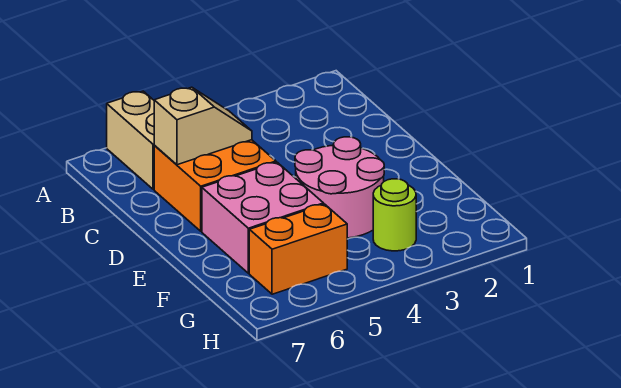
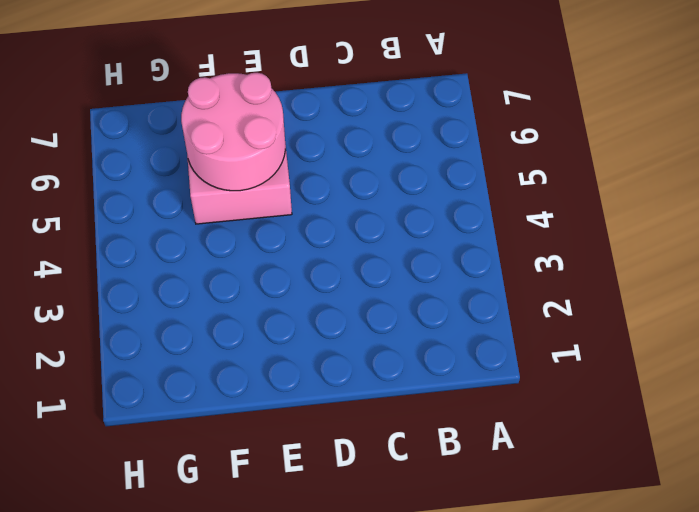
pink 2x2 round brick [181,73,285,191] -> pink 2x2 round brick moved to [295,137,384,238]
none -> tan 1x2 brick [107,91,154,189]
none -> orange 2x2 brick [154,140,276,231]

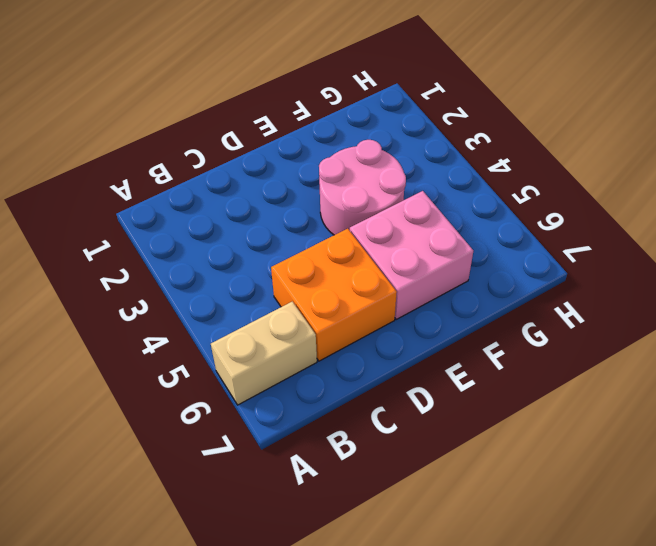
none -> lime 1x1 round brick [373,179,416,251]
none -> orange 1x2 brick [249,204,347,294]

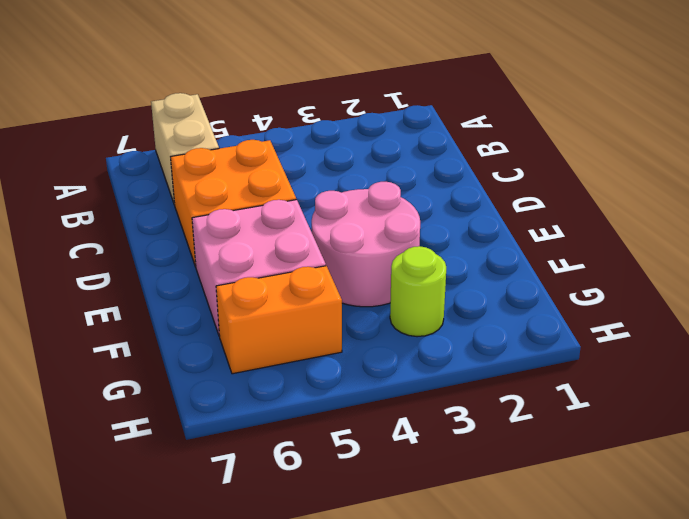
none -> tan 1x2 slope [154,87,252,165]

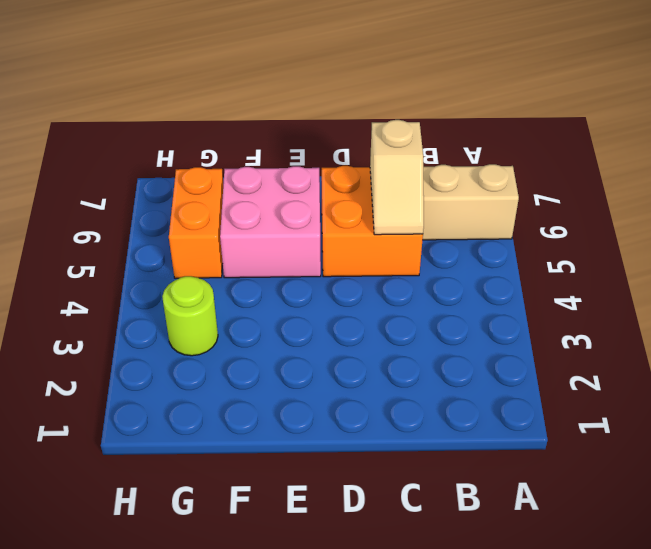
none -> pink 2x2 round brick [295,137,384,238]

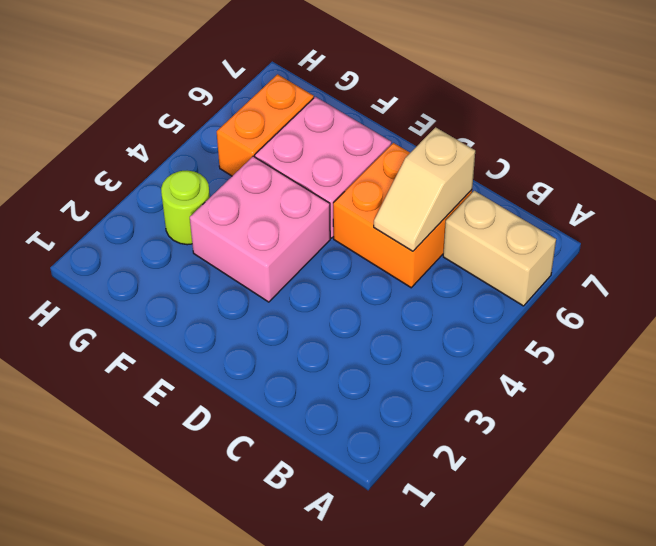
pink 2x2 brick [190,156,330,302] -> pink 2x2 round brick [295,137,384,238]

